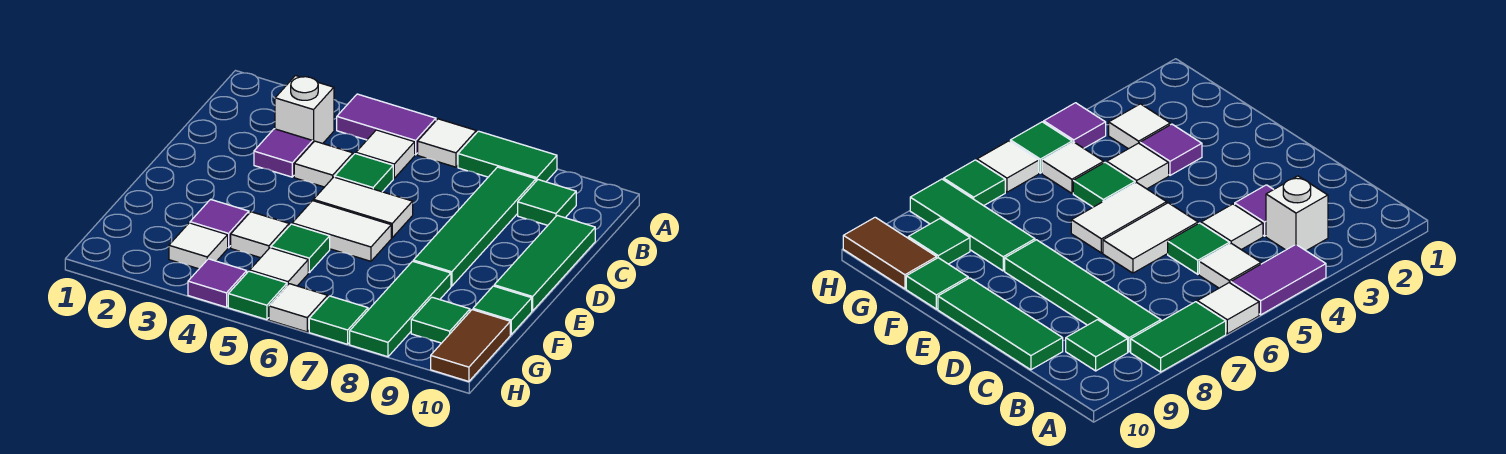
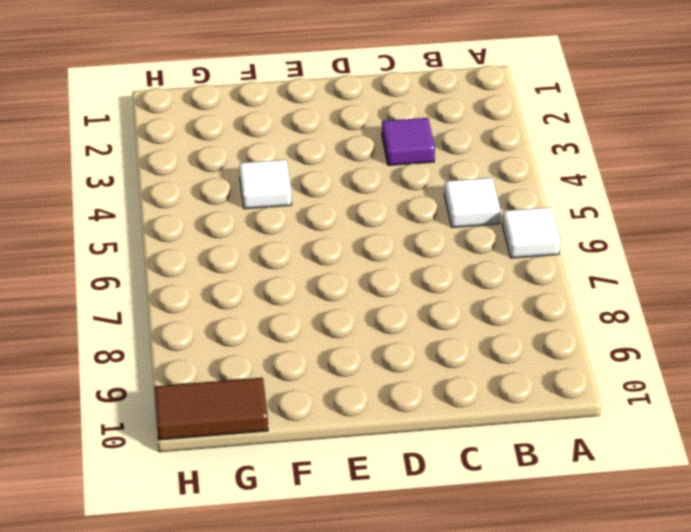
none -> purple 1x2 tile [337,94,436,155]
none -> green 1x2 tile [458,131,557,182]
none -> white 1x1 brick [275,76,334,144]

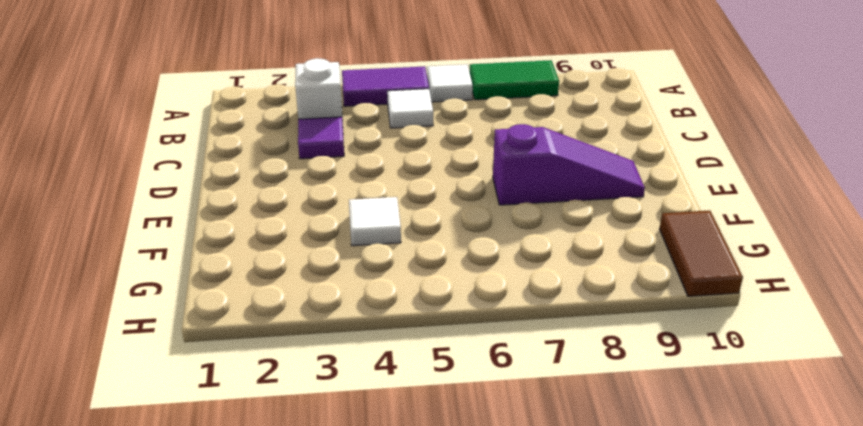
purple 1x3 slope [493,124,645,205] -> green 1x4 tile [413,167,536,286]
none -> green 1x1 tile [518,180,576,225]
none -> white 1x1 tile [294,141,353,187]
none -> green 1x1 tile [335,154,393,192]

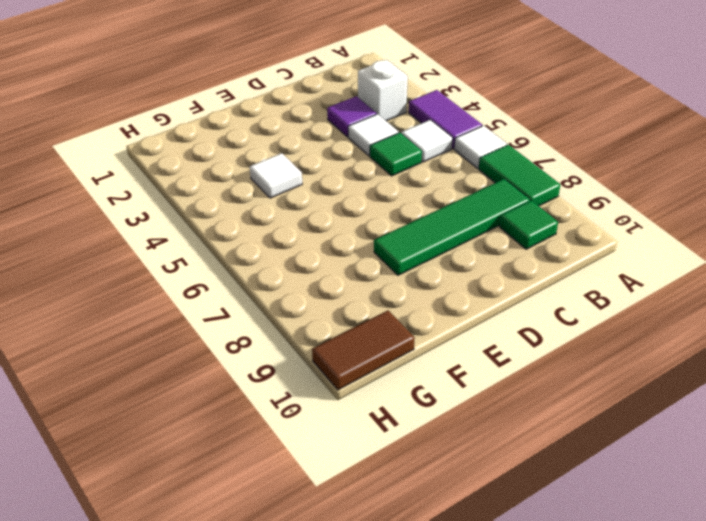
none -> green 1x3 tile [494,215,595,311]
none -> white 1x2 tile [313,177,413,238]
none -> white 1x2 tile [292,201,391,261]

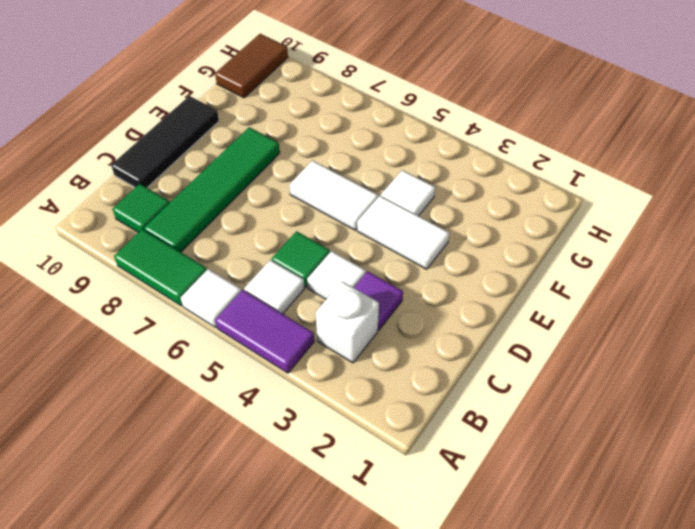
black 1x3 tile [111,96,219,188] -> green 1x3 tile [494,215,595,311]
white 1x2 tile [357,196,449,269] -> white 1x2 tile moved to [313,177,413,238]
none -> purple 1x1 tile [190,199,249,248]
none -> green 1x1 tile [271,224,330,272]
none -> green 1x3 tile [350,261,451,357]

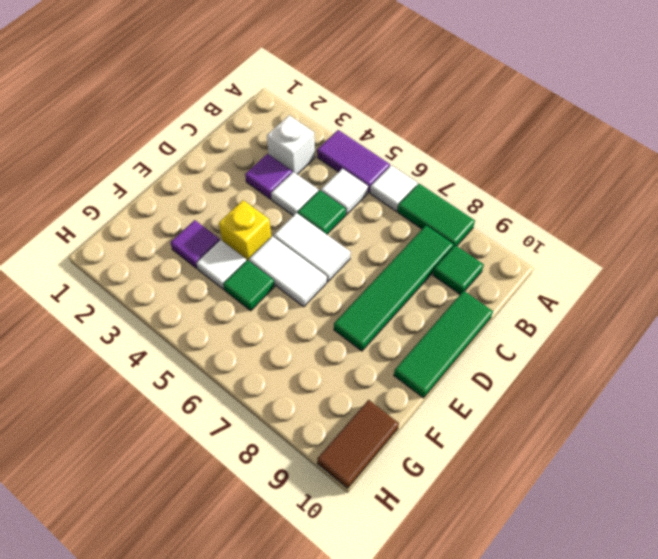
yellow 1x1 brick [219,200,271,261] -> none
none -> green 1x3 tile [350,261,451,357]
none -> green 1x1 tile [473,286,532,334]
none -> white 1x1 tile [169,223,228,269]

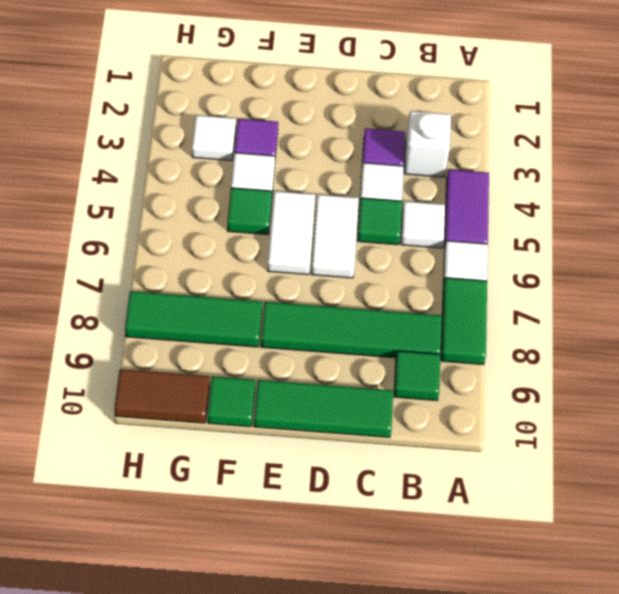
none -> white 1x1 tile [250,248,308,286]
none -> green 1x1 tile [411,297,470,343]
none -> purple 1x1 tile [188,259,247,307]

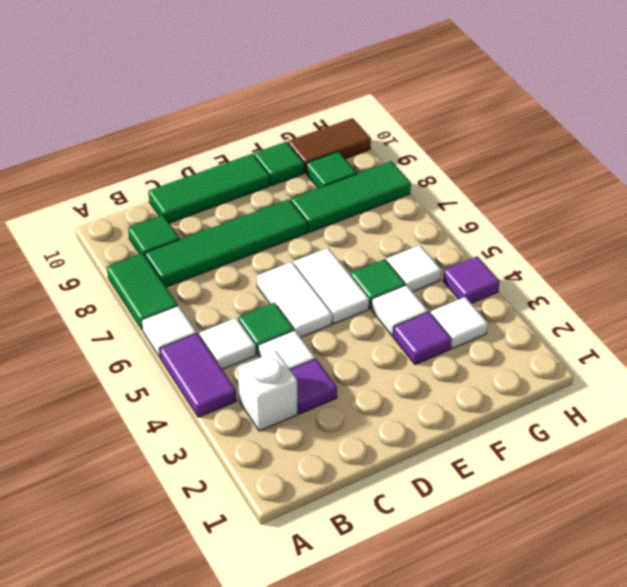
none -> green 1x1 tile [228,271,287,320]
none -> white 1x1 tile [269,284,328,332]
none -> green 1x1 tile [309,296,368,344]

